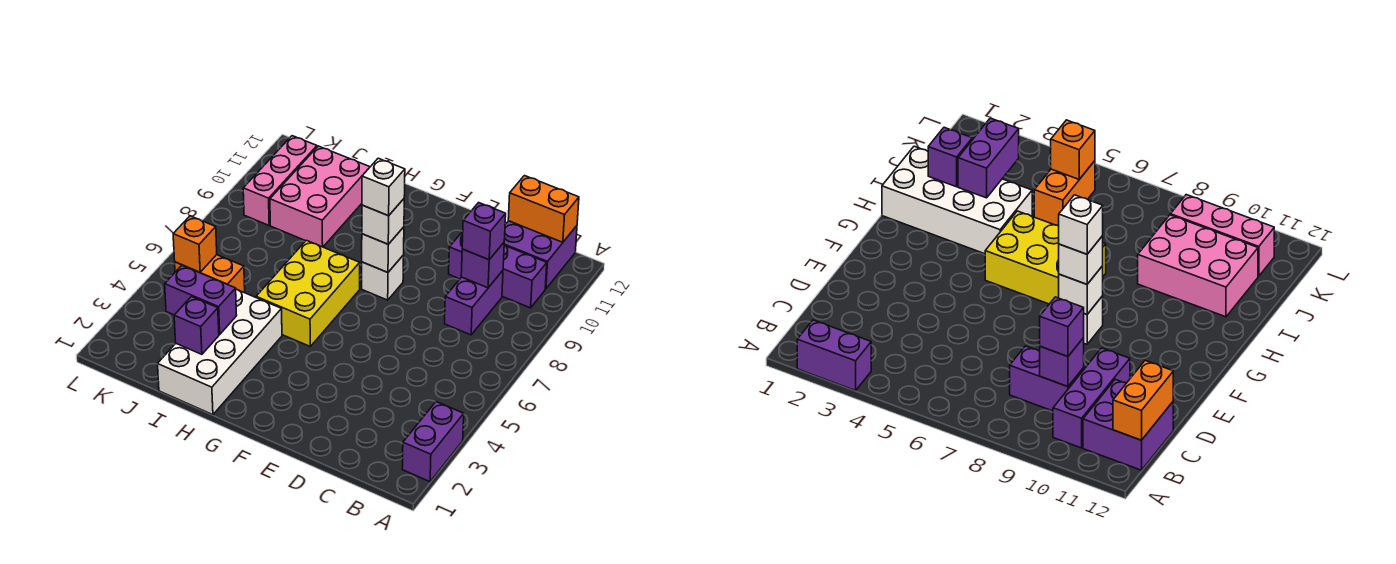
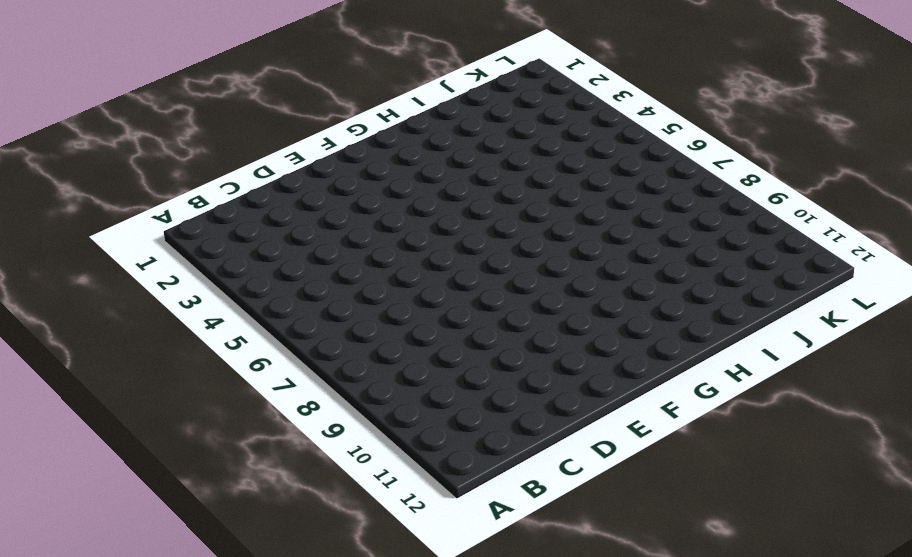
none -> purple 1x2 brick [402,402,464,482]
none -> purple 1x3 brick [449,231,547,308]
none -> purple 2x2 brick [504,221,577,289]

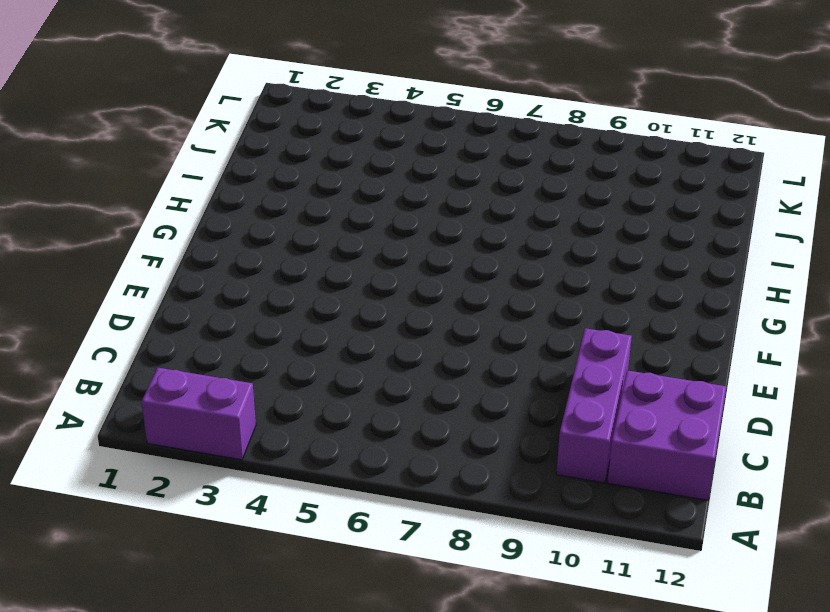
none -> purple 1x2 brick [445,271,503,335]
none -> white 1x1 brick [362,255,404,300]
none -> yellow 2x3 brick [256,240,360,346]

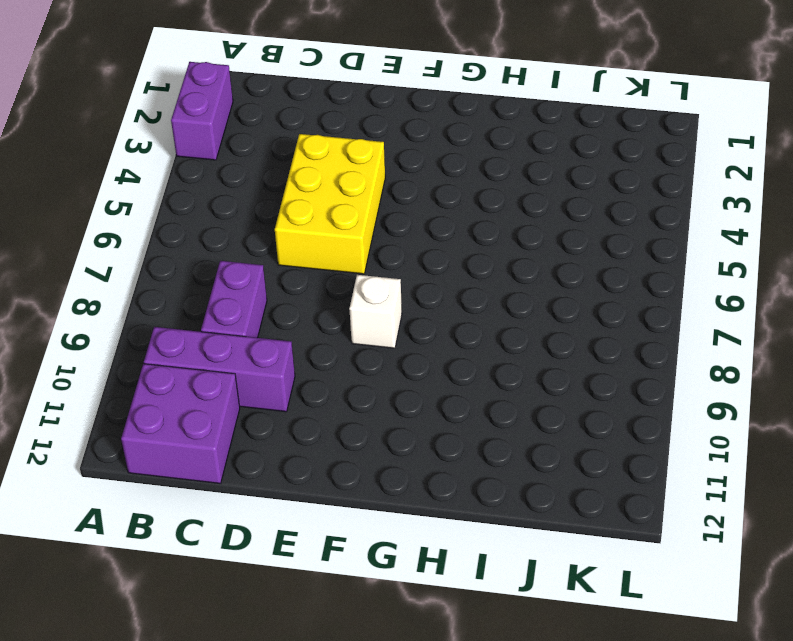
yellow 2x3 brick [275,134,385,274] -> yellow 2x3 brick moved to [256,240,360,346]
none -> white 2x4 brick [158,289,282,415]
none -> pink 2x3 brick [270,146,370,247]
none -> orange 1x2 brick [175,255,245,293]

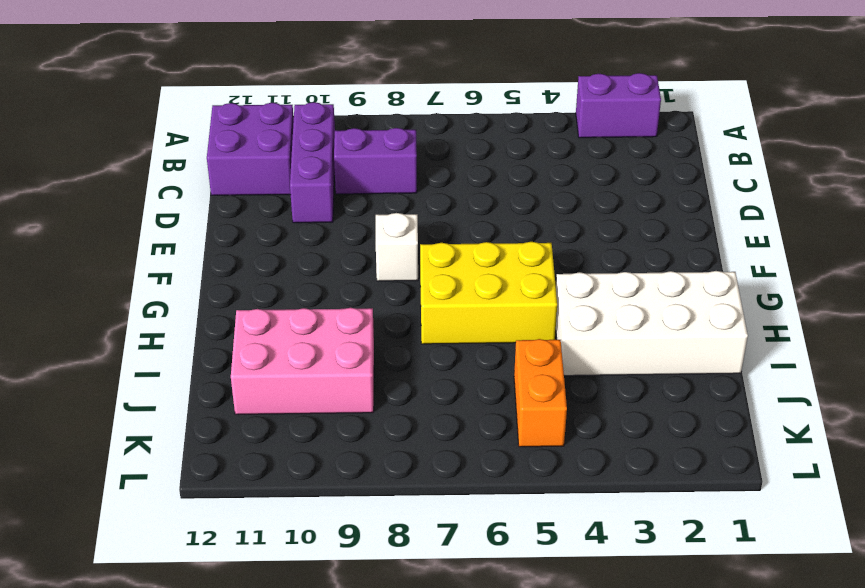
none -> pink 1x3 brick [243,136,317,225]
none -> orange 1x2 brick [508,176,579,242]
none -> purple 1x1 brick [461,243,504,288]

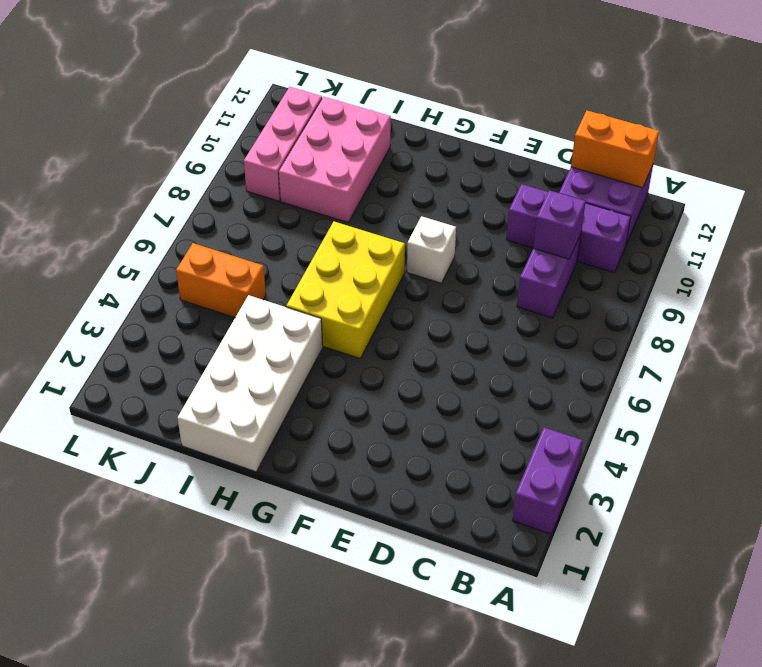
none -> white 1x1 brick [362,227,404,272]
none -> purple 1x1 brick [174,297,219,354]
none -> purple 1x2 brick [165,265,237,334]

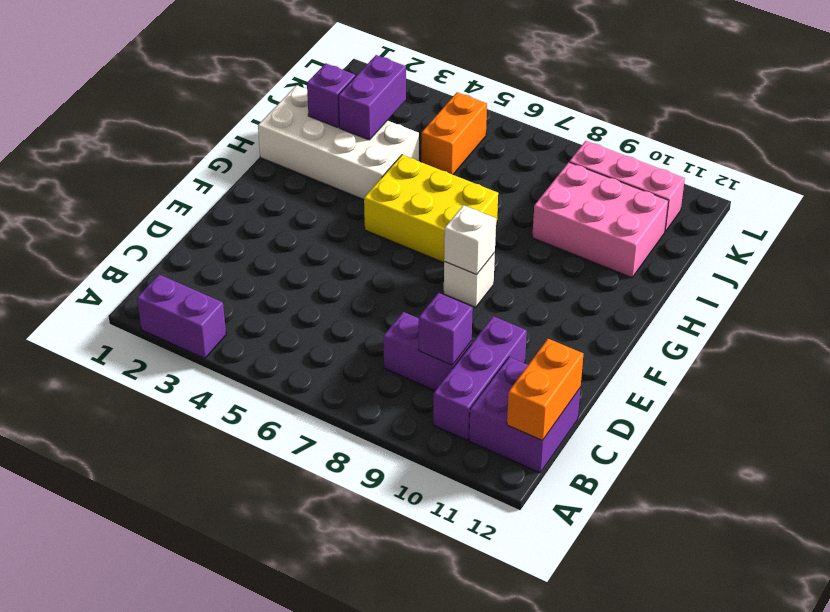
none -> orange 1x1 brick [173,216,217,272]
none -> purple 1x1 brick [462,203,506,260]
none -> white 1x1 brick [362,199,404,244]

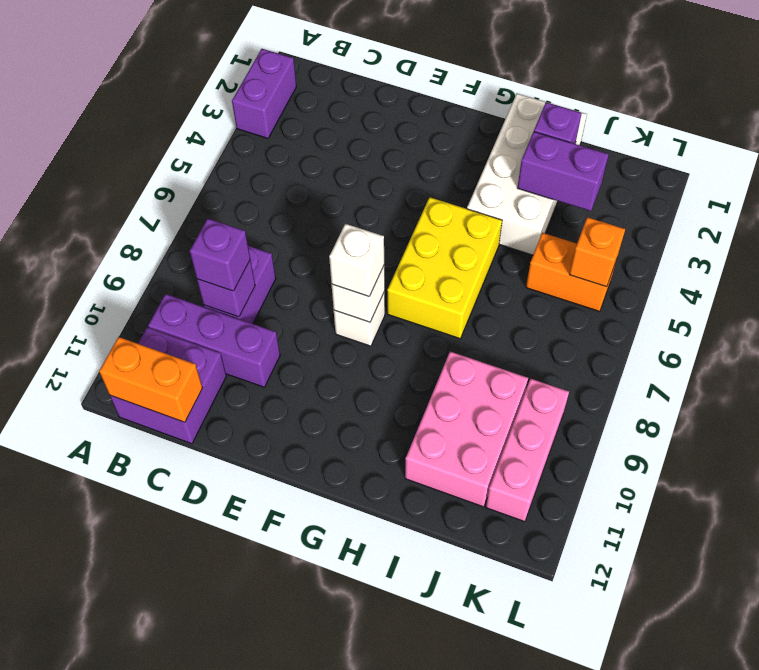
none -> white 1x1 brick [362,158,405,216]

